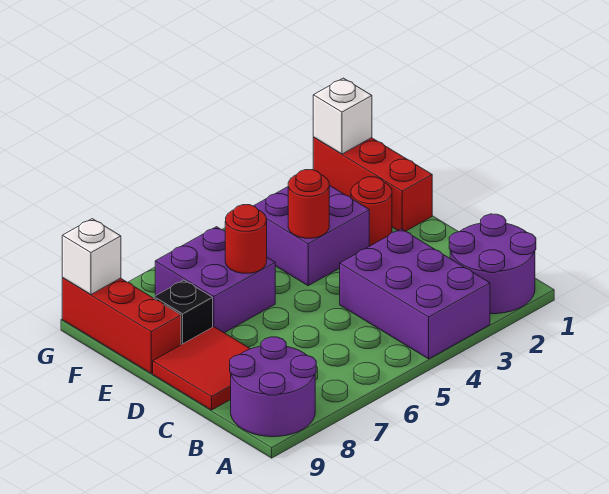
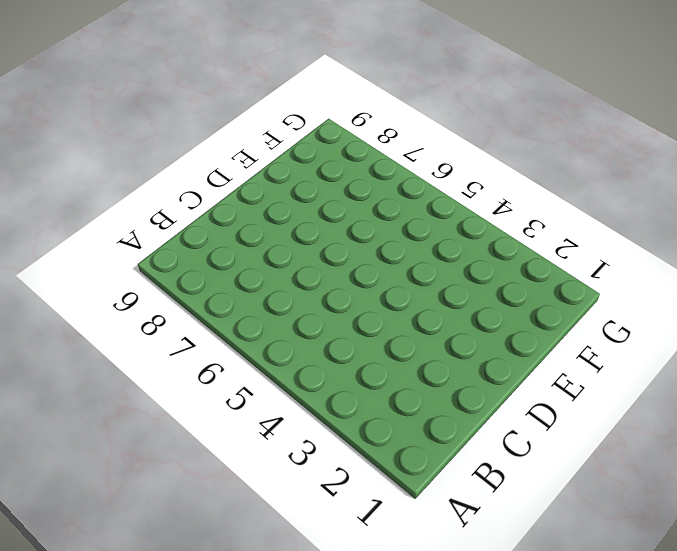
none -> purple 2x2 round brick [449,214,536,314]
none -> purple 2x3 brick [340,229,490,359]
none -> purple 2x2 round brick [230,337,316,437]

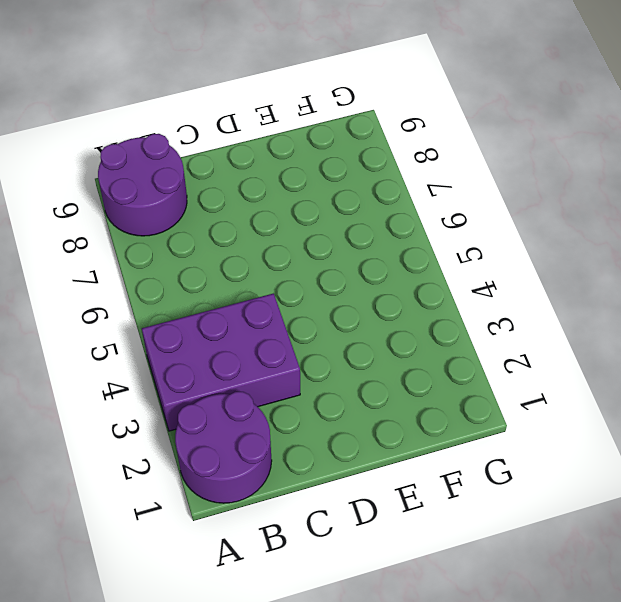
none -> red 2x2 tile [153,327,250,410]
none -> red 1x3 brick [313,137,432,231]
none -> red 1x1 round brick [351,177,392,246]

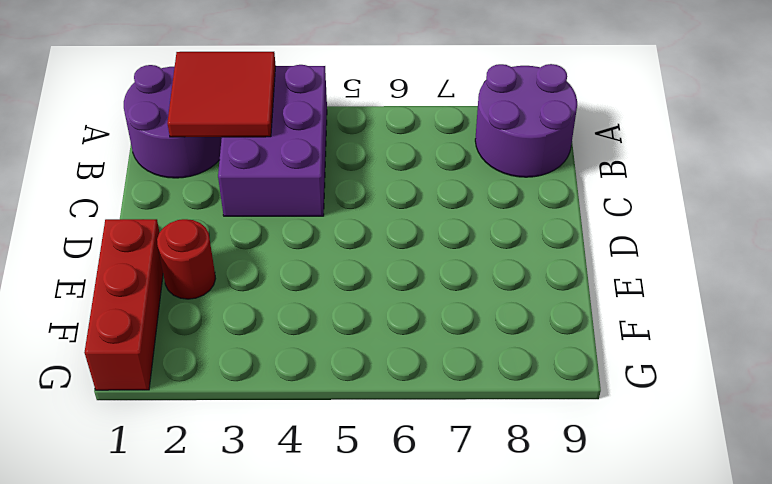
red 2x2 tile [167,52,276,137] -> red 2x2 tile moved to [153,327,250,410]
none -> purple 2x2 brick [254,185,369,286]
none -> purple 2x2 brick [155,227,275,333]
none -> black 1x1 brick [154,280,213,345]

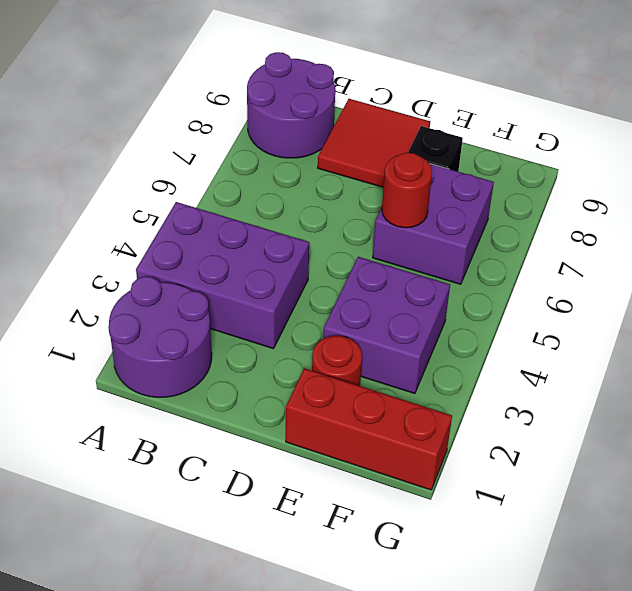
none -> red 1x3 brick [62,278,181,373]
none -> red 1x1 round brick [288,170,329,238]
none -> white 1x1 brick [313,78,372,154]

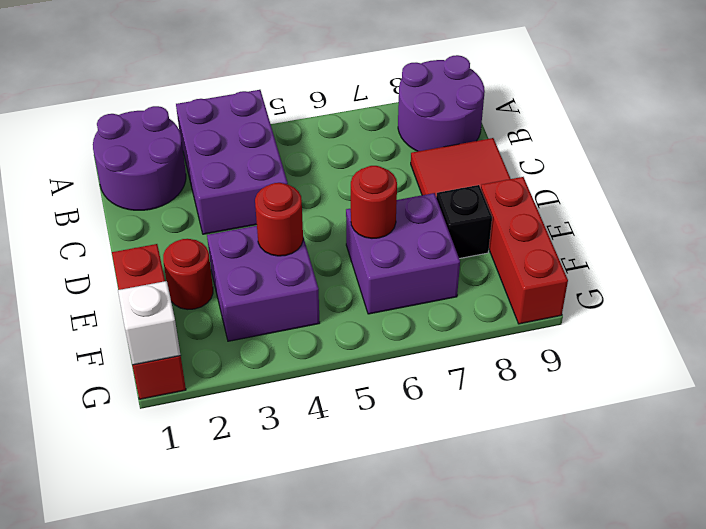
none -> white 1x1 brick [62,219,121,295]

